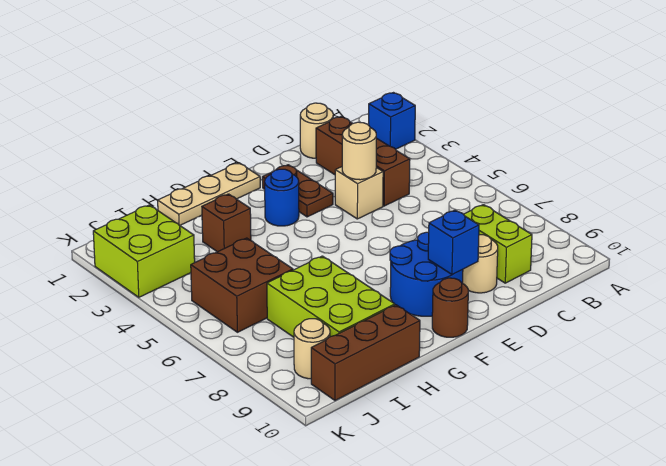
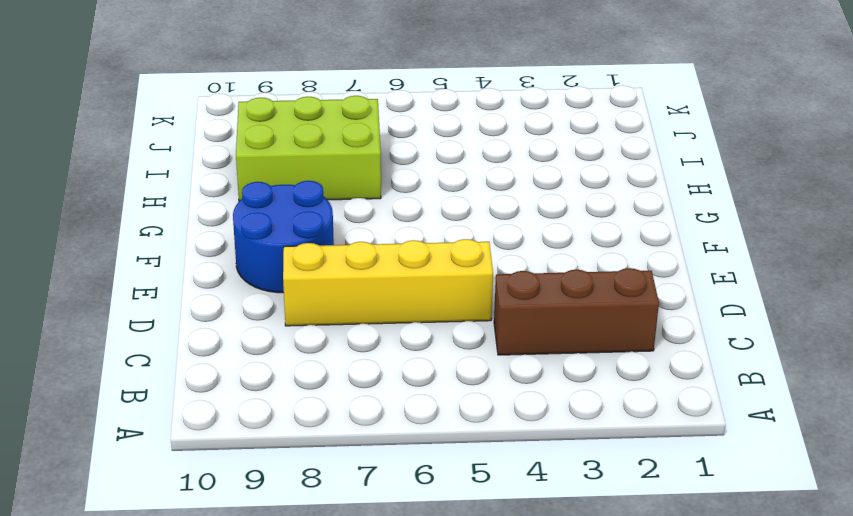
yellow 1x4 brick [283,239,493,326] -> none
none -> blue 1x1 brick [369,93,415,149]
none -> tan 1x1 round brick [300,103,333,158]
none -> lime 1x2 brick [464,205,532,283]

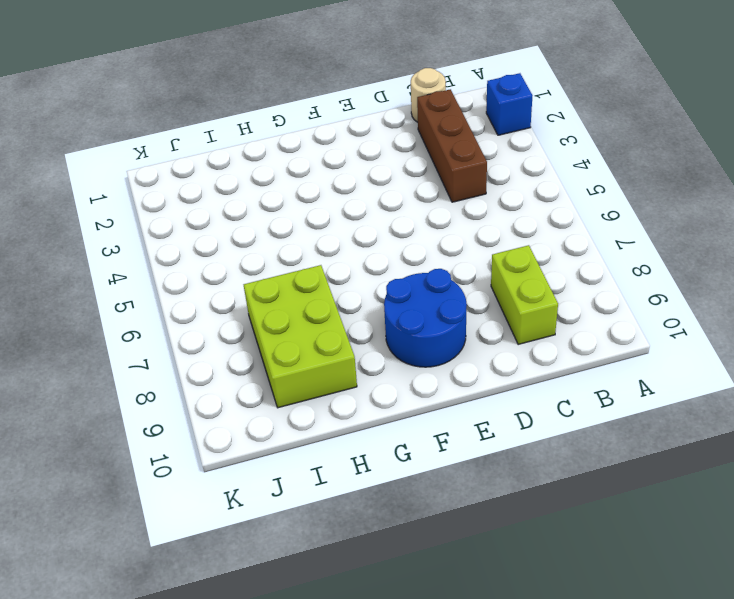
none -> tan 1x1 brick [335,167,383,219]
none -> tan 1x1 round brick [463,235,498,293]
none -> brown 1x2 plate [263,165,333,217]

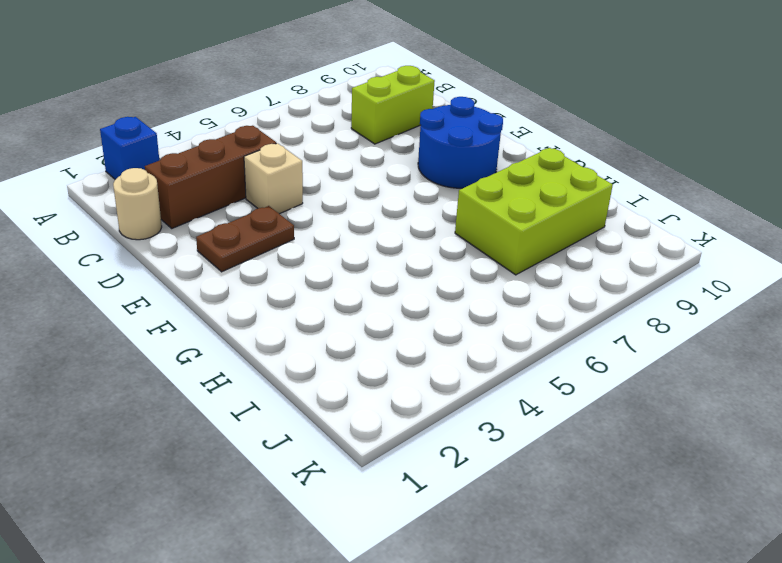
none -> tan 1x1 round brick [463,235,498,293]
none -> tan 1x3 plate [158,163,260,225]
none -> blue 1x1 round brick [265,169,299,226]

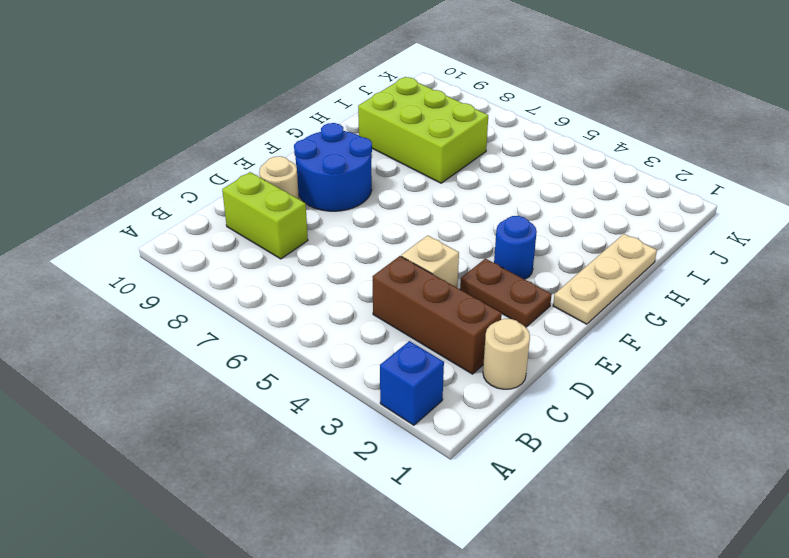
none -> brown 1x1 round brick [432,278,468,337]
none -> brown 1x1 brick [202,194,251,252]
none -> brown 1x3 brick [311,305,420,401]

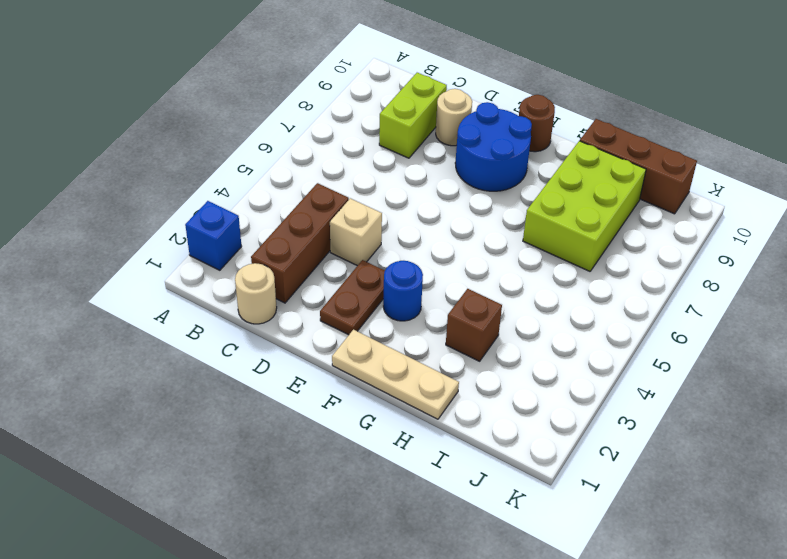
none -> brown 2x2 brick [191,238,293,332]
none -> lime 2x2 brick [93,205,195,297]
none -> tan 1x1 round brick [294,319,330,379]

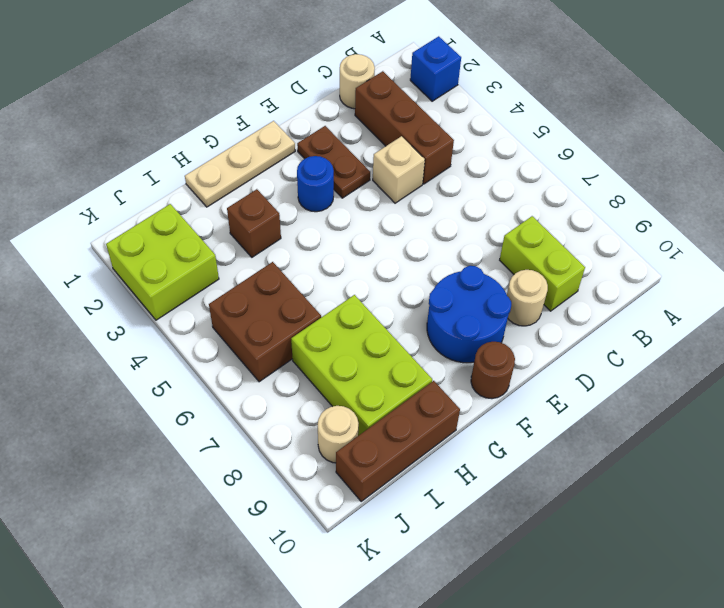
none -> tan 1x1 round brick [342,122,376,180]
none -> blue 1x1 brick [428,210,479,275]

